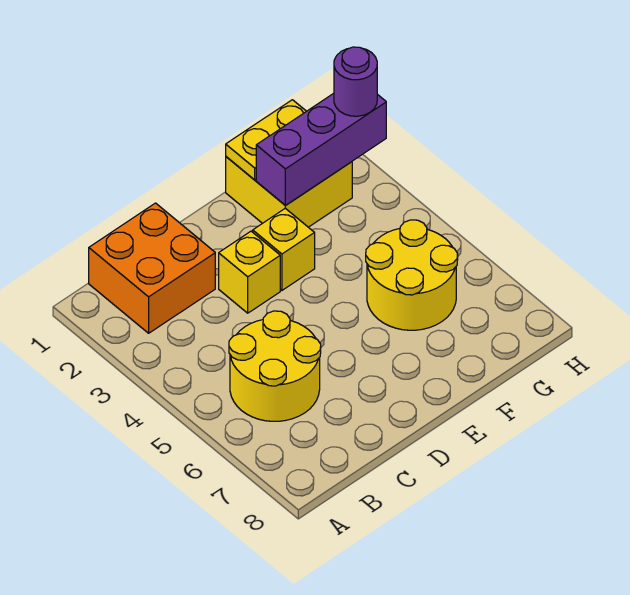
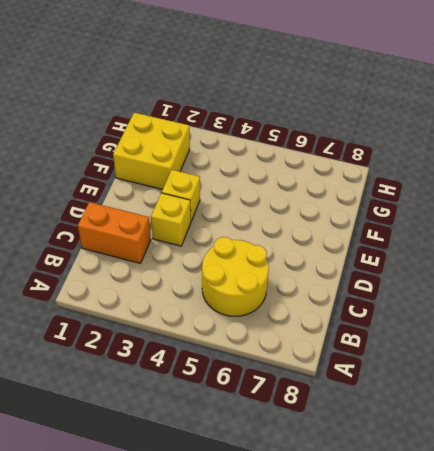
orange 1x2 brick [78,202,151,263] -> orange 2x2 brick [89,203,215,333]
none -> yellow 2x2 round brick [366,220,458,330]
none -> yellow 1x2 plate [226,100,306,180]

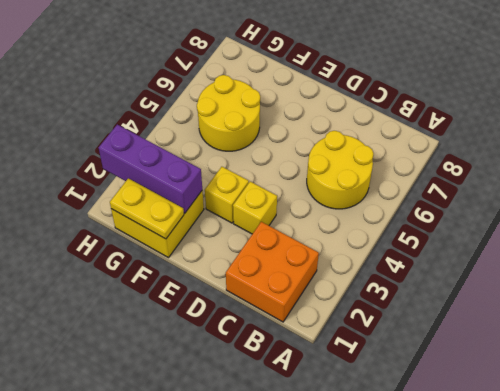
none -> purple 1x1 round brick [334,47,377,116]

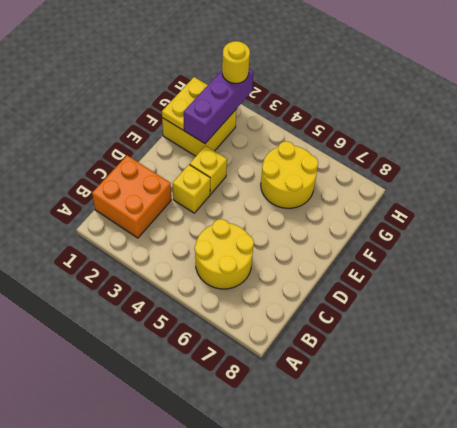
yellow 1x1 round brick [222,41,250,84] -> purple 1x1 round brick [334,47,377,116]

